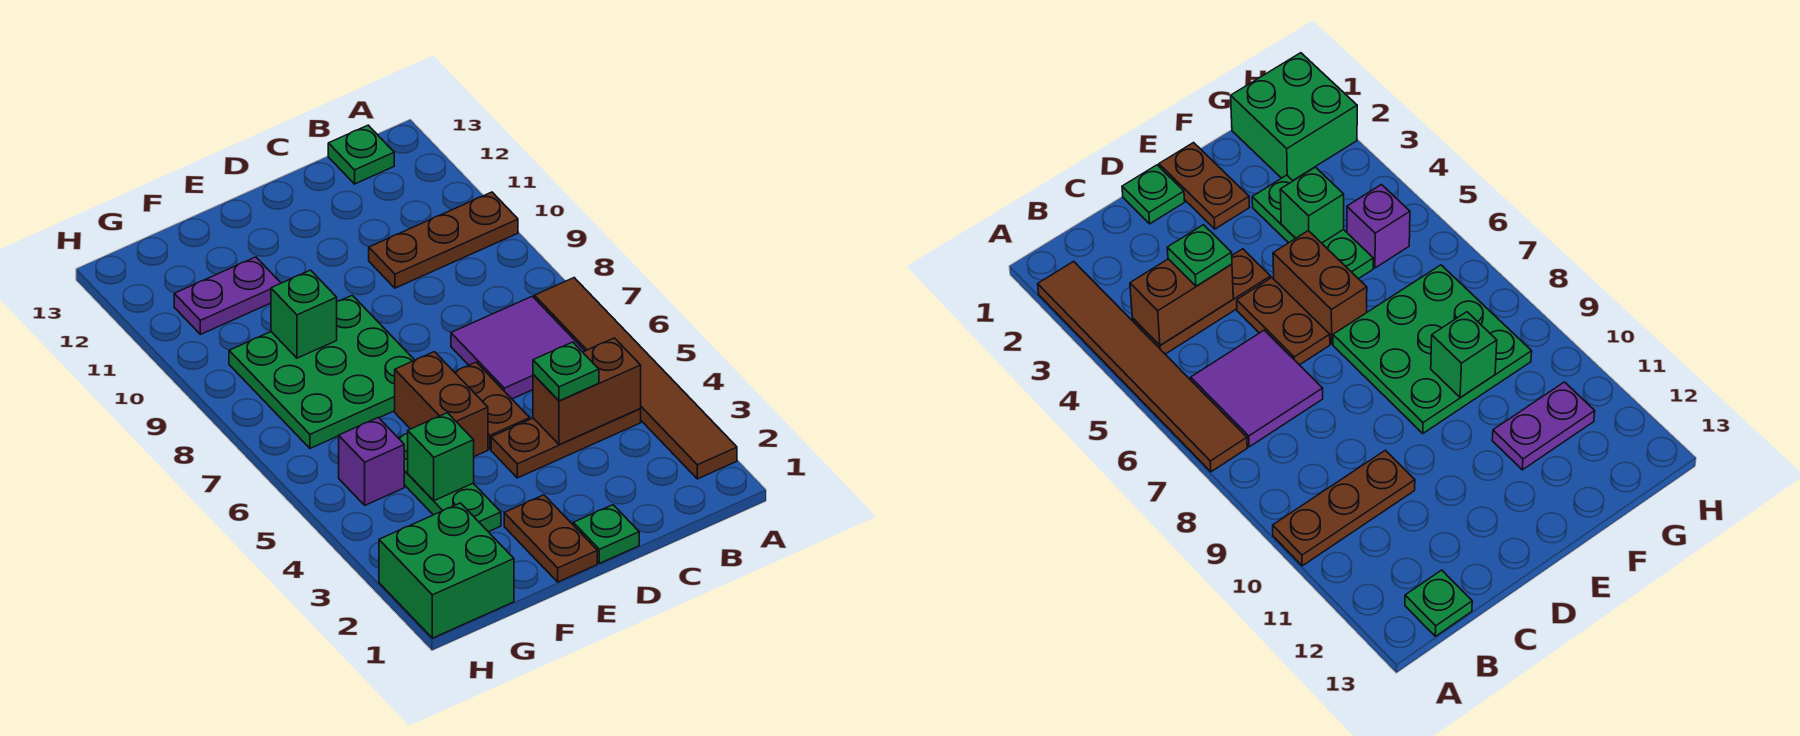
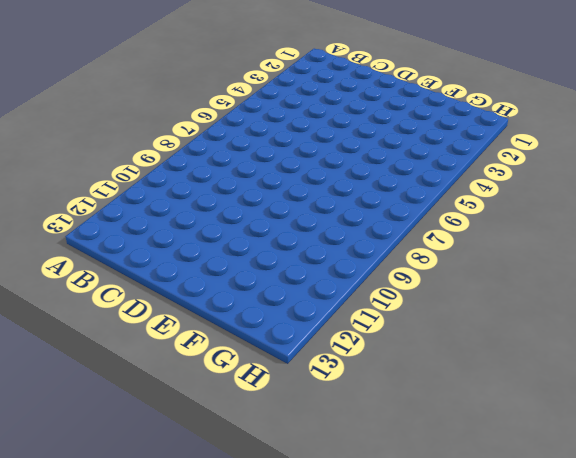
none -> brown 1x6 tile [534,278,737,479]
none -> brown 1x3 plate [369,192,518,288]
none -> brown 1x3 plate [491,409,641,478]

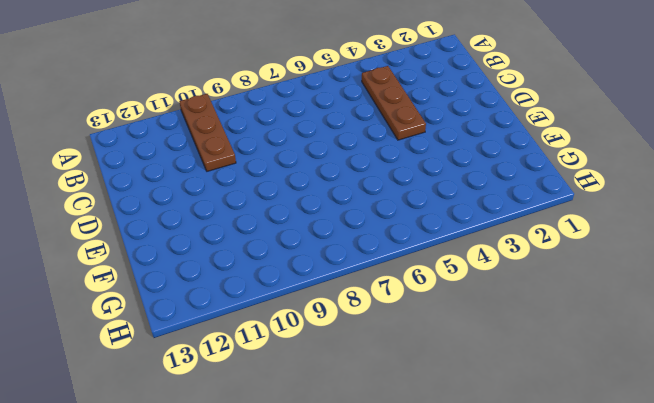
none -> brown 1x6 tile [534,278,737,479]
none -> purple 2x2 tile [451,296,585,399]
none -> green 1x1 plate [328,125,394,184]

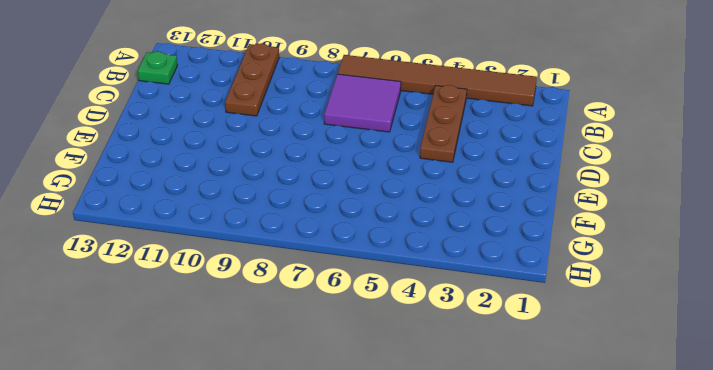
none -> green 1x1 plate [573,505,639,563]
none -> brown 1x2 plate [455,362,530,449]
none -> brown 1x2 plate [504,495,597,582]

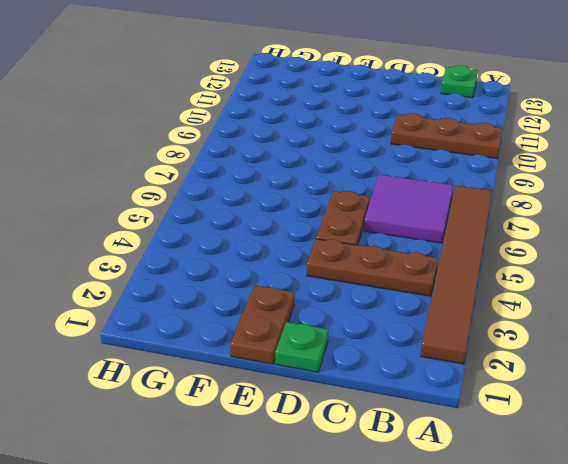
none -> brown 1x2 brick [395,352,488,457]
none -> green 3x3 plate [229,295,414,448]
none -> green 1x3 plate [399,433,501,532]

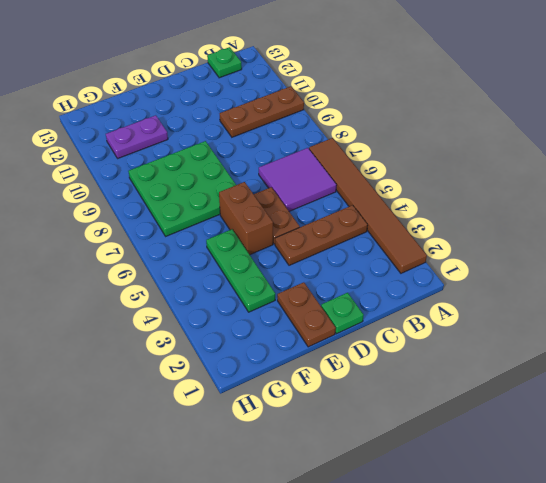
none -> green 2x2 brick [379,503,514,638]
none -> purple 1x1 brick [339,418,404,505]
none -> brown 1x2 brick [533,338,641,445]

